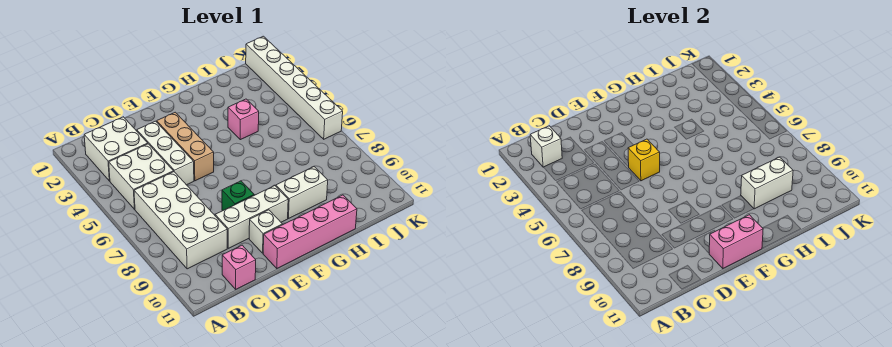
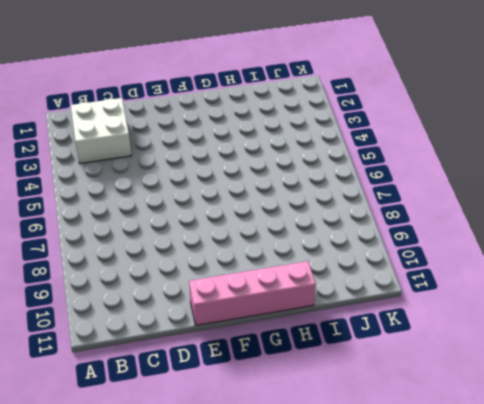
none -> white 2x2 brick [109,144,173,209]
none -> white 2x4 brick [134,172,227,269]
none -> pink 1x1 brick [222,245,256,289]

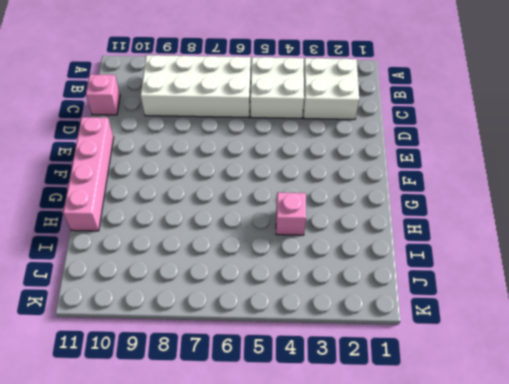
none -> white 1x3 brick [137,121,194,185]
none -> white 1x3 brick [215,186,288,248]
none -> tan 1x3 brick [157,112,214,181]

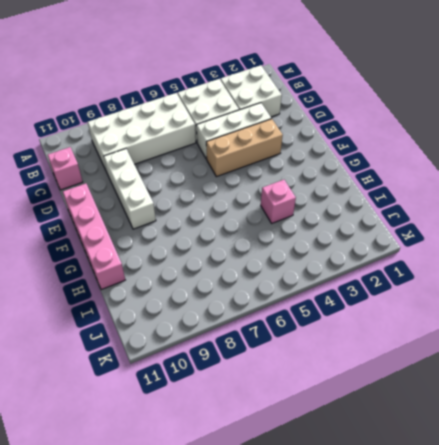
none -> green 1x1 brick [222,181,254,211]
none -> white 1x1 brick [249,210,282,253]
none -> white 1x2 brick [276,167,328,218]

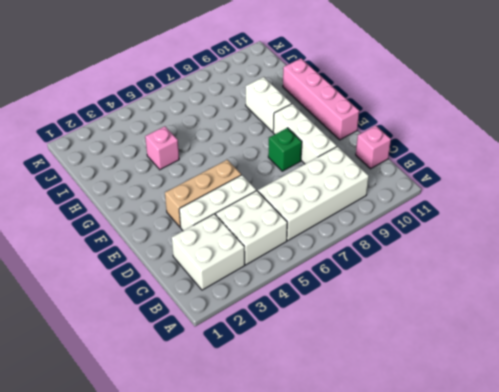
none -> white 1x1 brick [249,210,282,253]
none -> white 1x6 brick [246,36,343,139]
none -> white 1x1 brick [530,126,562,167]

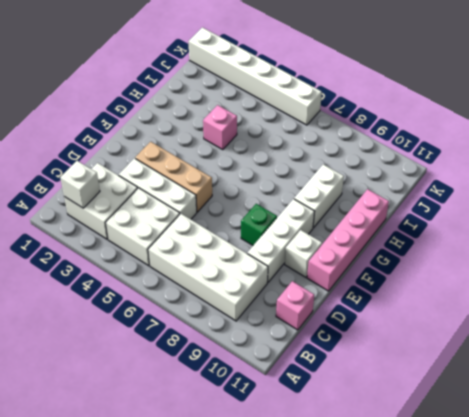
none -> yellow 1x1 brick [628,139,660,181]
none -> pink 1x2 brick [709,215,763,268]
none -> white 1x2 brick [741,157,793,209]

